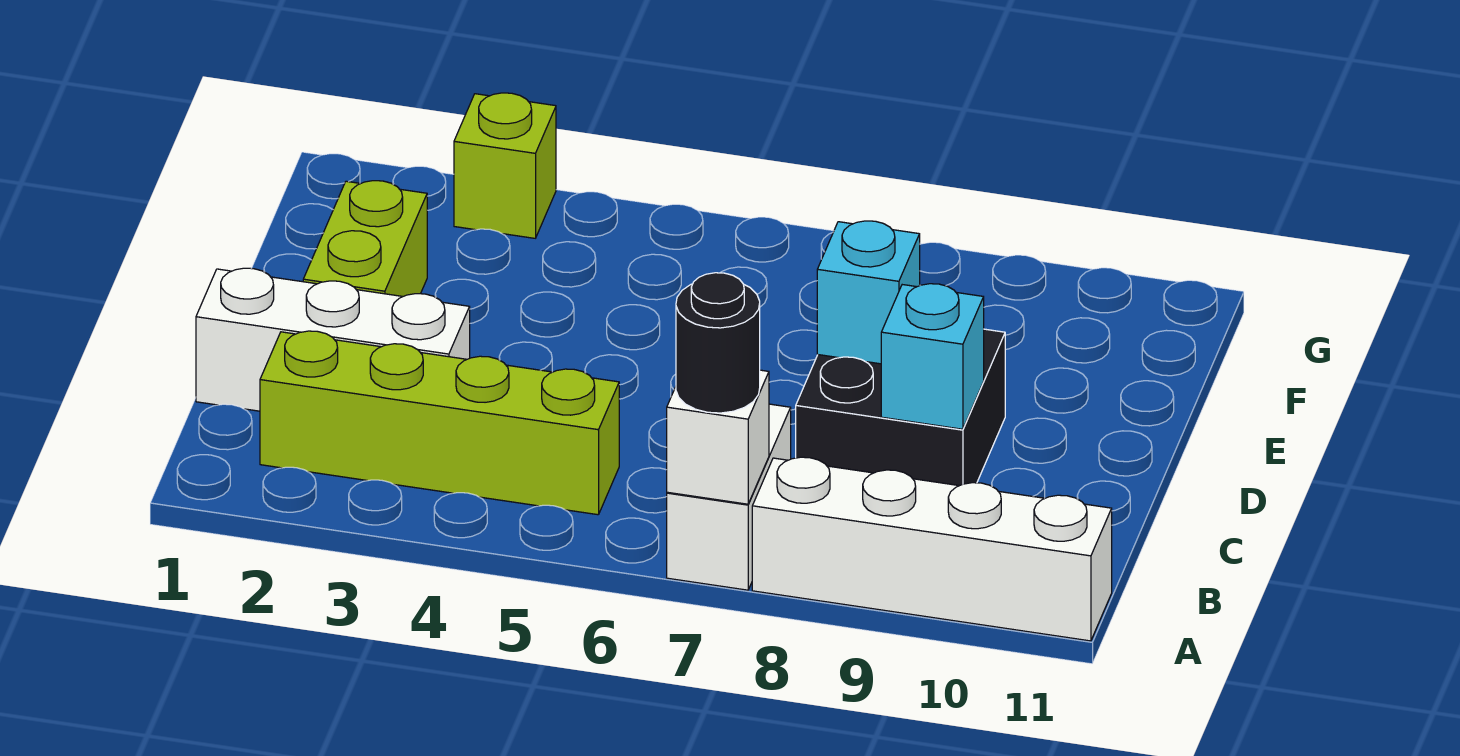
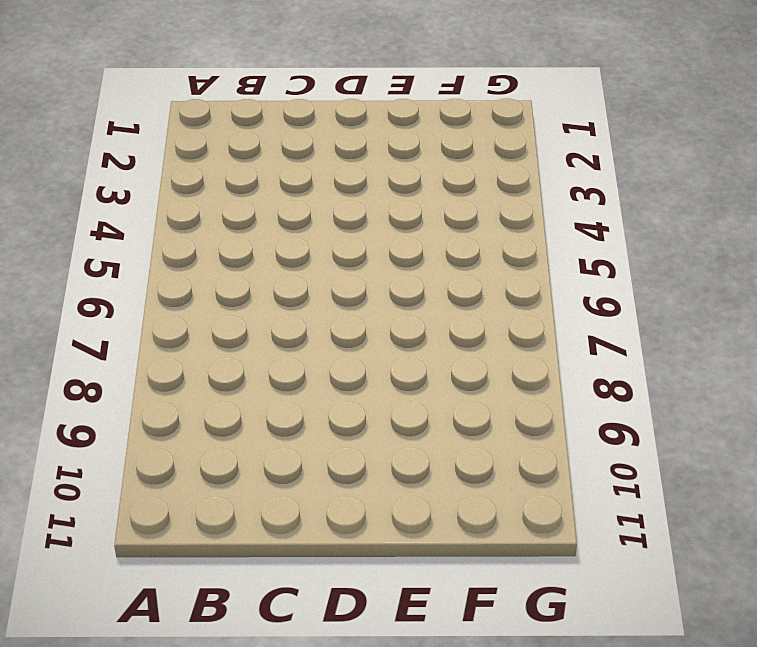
none -> white 1x2 brick [667,404,791,590]
none -> white 1x4 brick [752,457,1112,641]

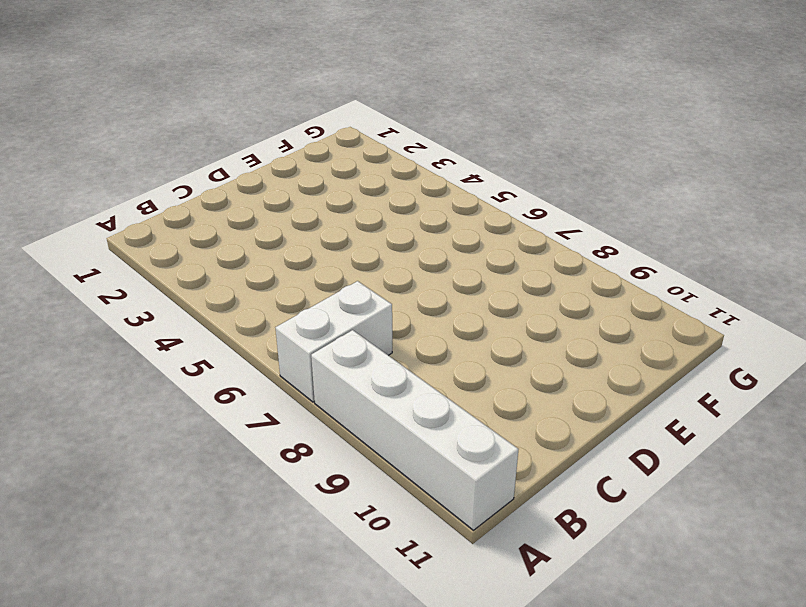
none -> lime 1x4 brick [260,331,619,515]
none -> white 1x3 brick [196,268,470,411]

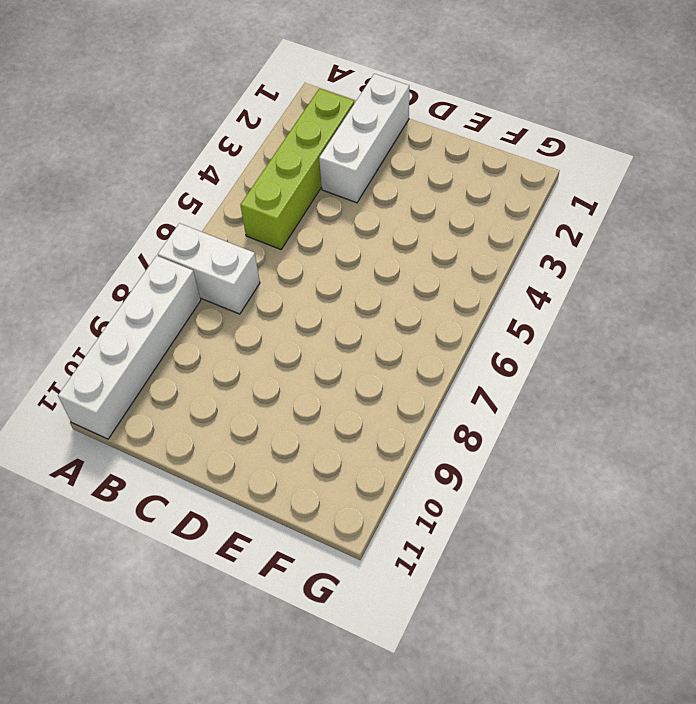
none -> black 2x2 brick [796,329,1005,486]
none -> lime 1x2 brick [303,181,427,296]

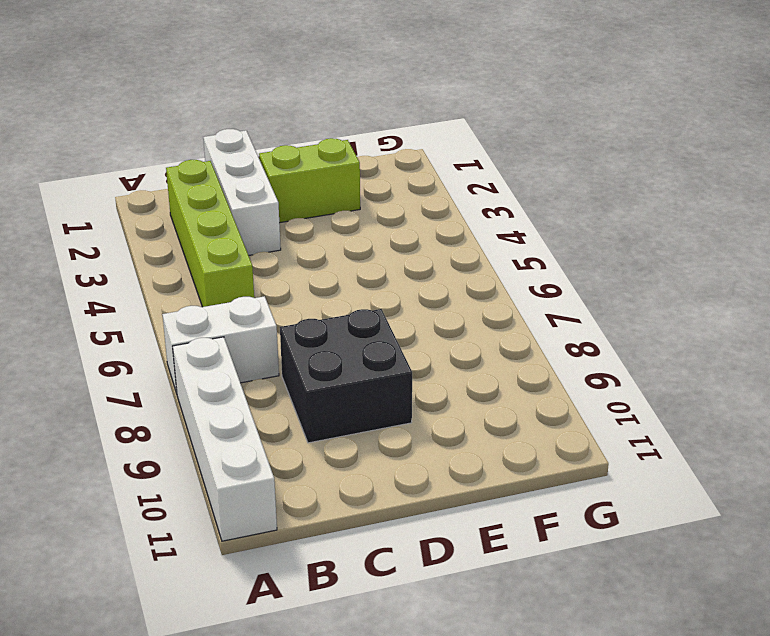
none -> lime 1x1 brick [454,93,556,238]
none -> white 1x1 brick [667,370,769,504]

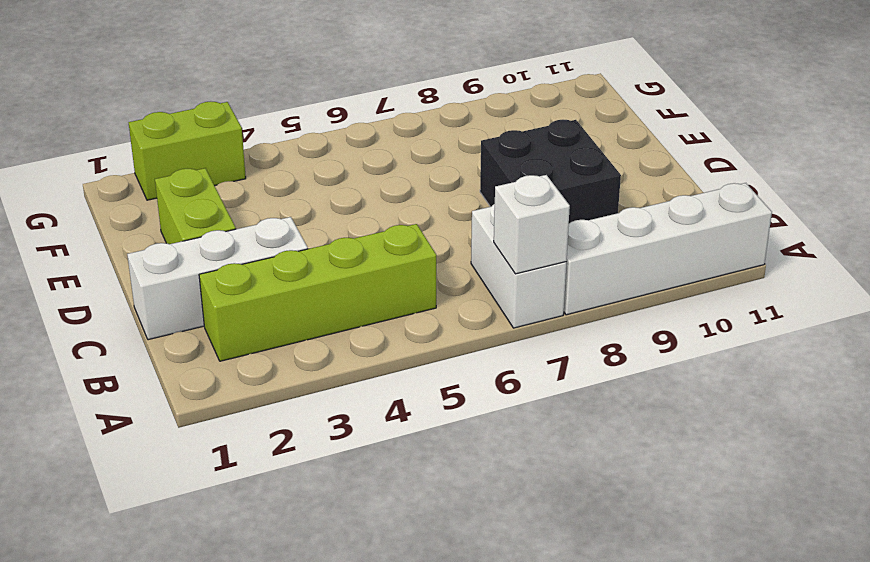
lime 1x2 brick [128,102,246,200] -> lime 1x1 brick [454,93,556,238]
none -> cyan 1x1 brick [881,284,984,429]
none -> cyan 1x1 brick [817,221,920,364]

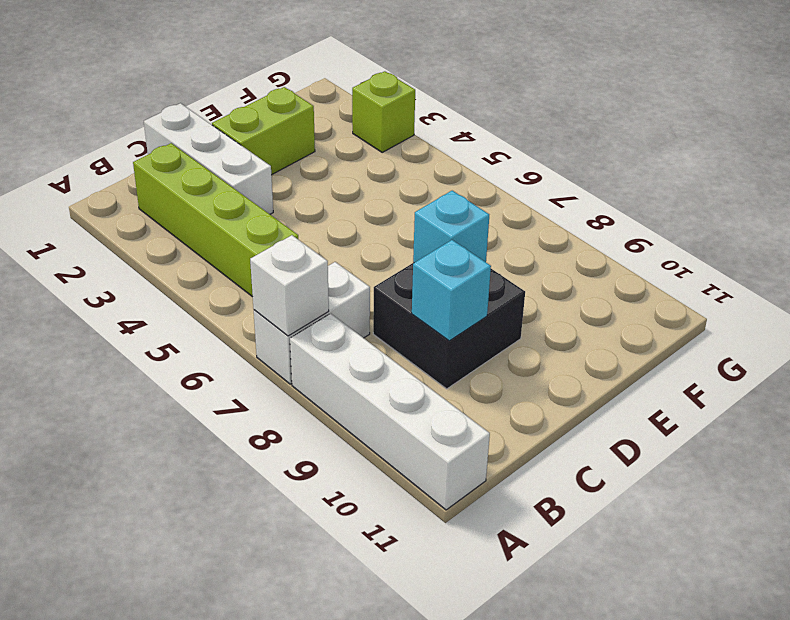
none -> black 1x1 round brick [676,273,760,413]

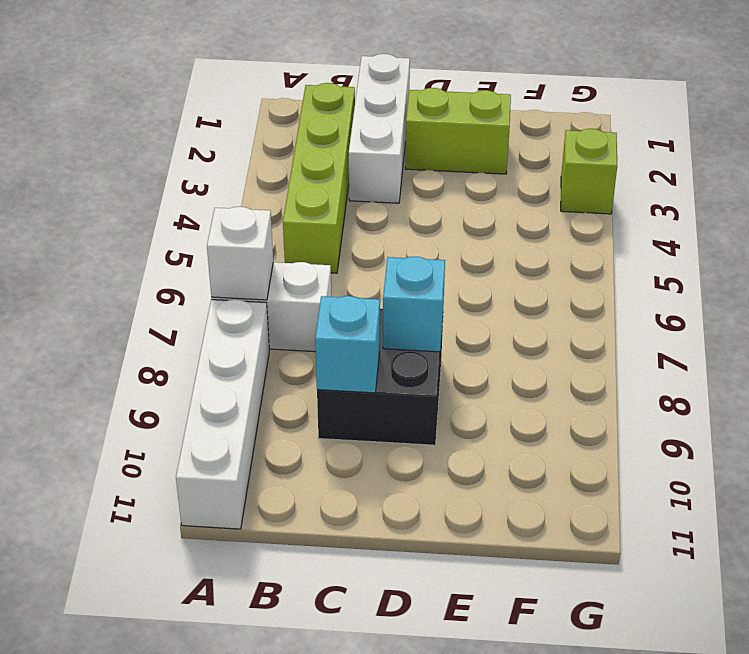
none -> black 1x1 round brick [676,273,760,413]

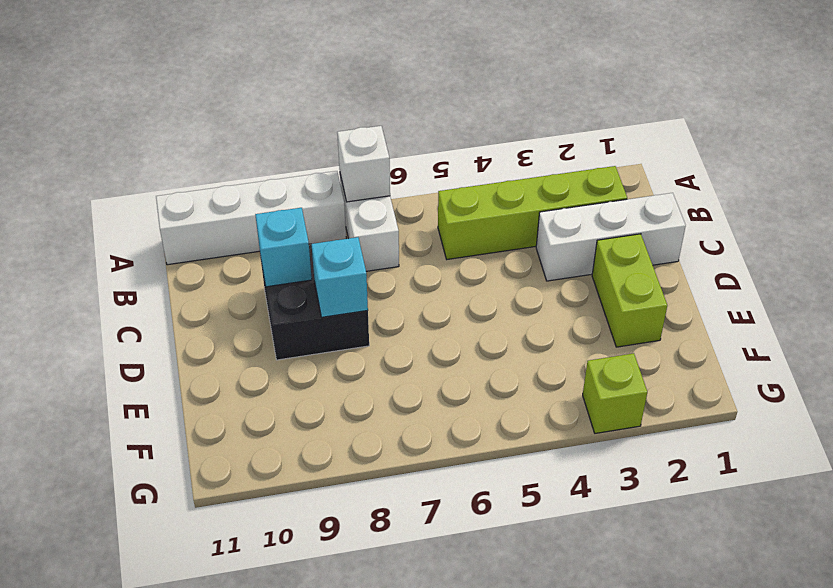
none -> black 1x1 round brick [676,273,760,413]

